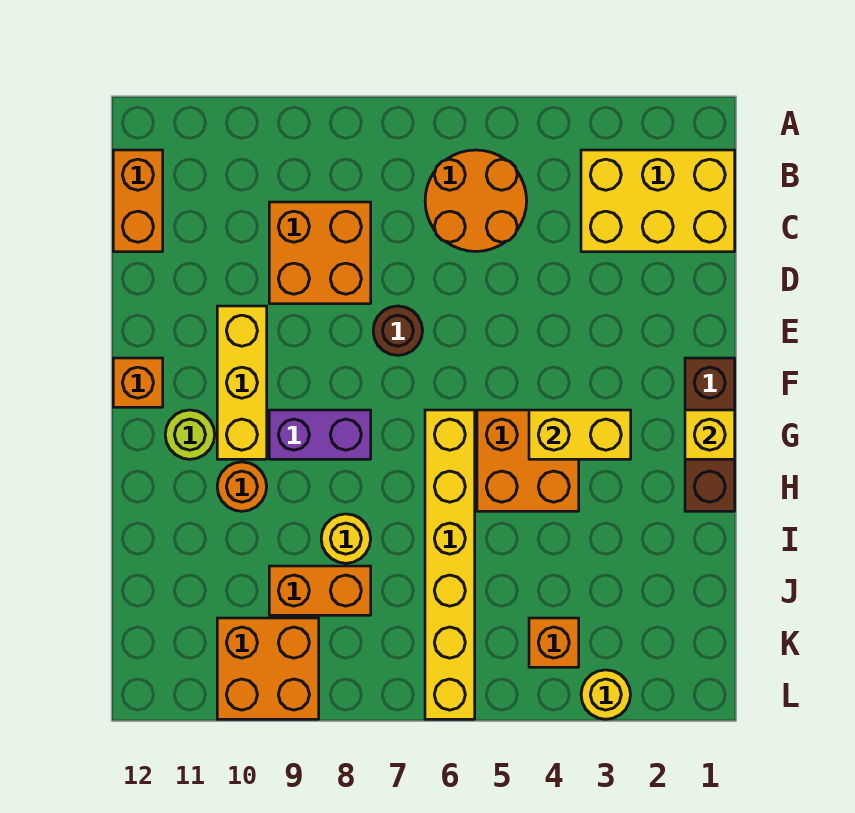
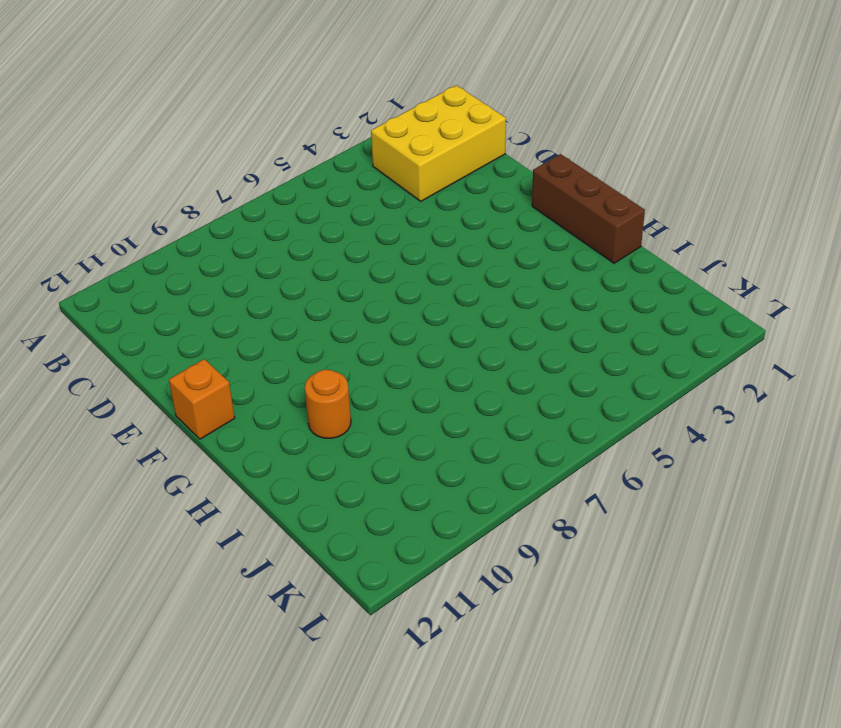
none -> orange 2x2 round brick [425,150,527,251]
none -> orange 1x2 brick [113,150,163,252]
none -> orange 2x2 brick [269,202,371,304]

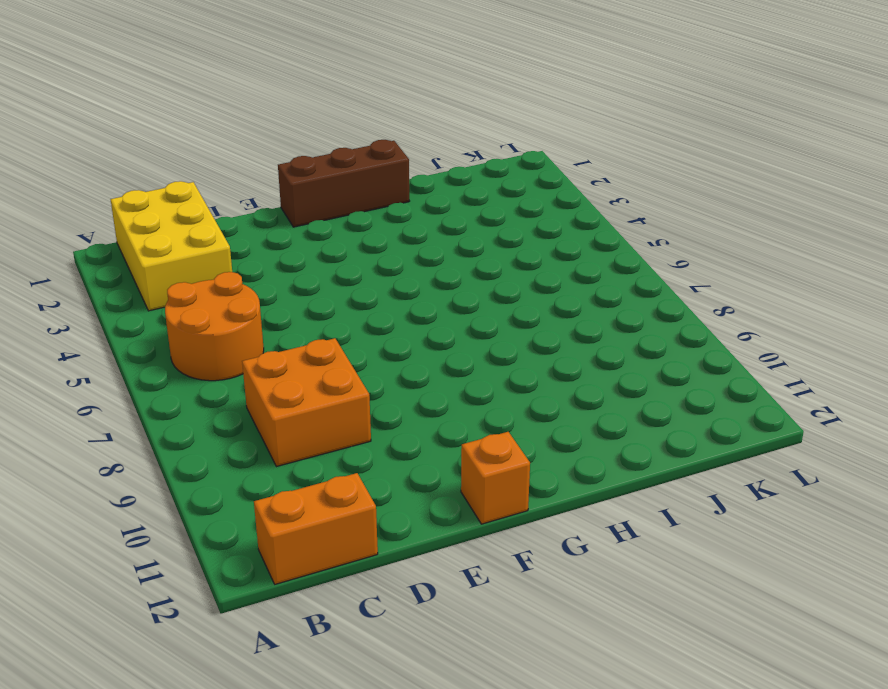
none -> brown 1x1 round brick [373,306,423,355]
none -> yellow 1x3 brick [217,306,267,459]
none -> orange 2x2 brick [477,410,579,511]

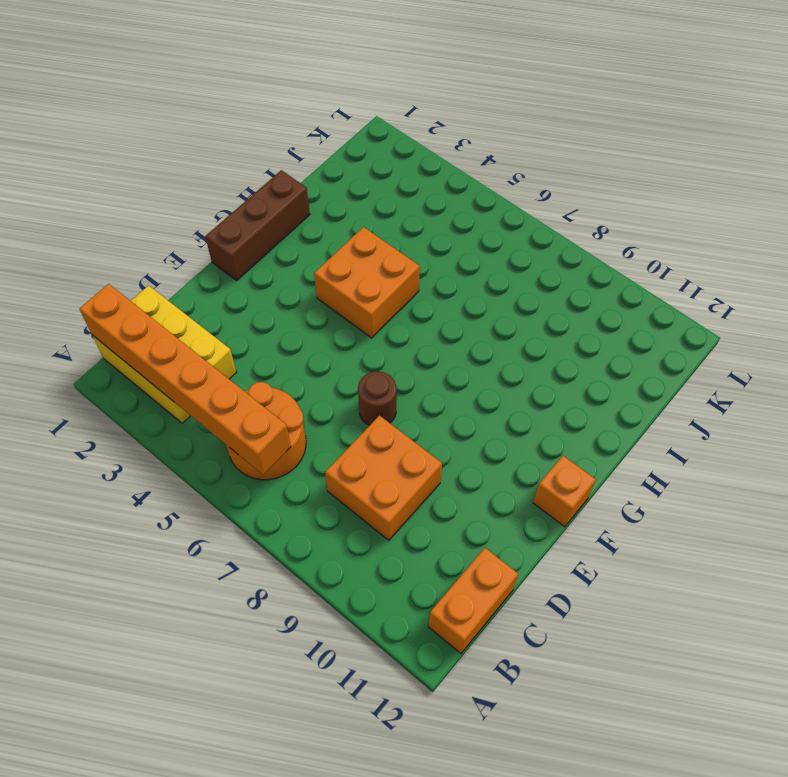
orange 1x6 brick [80,284,291,475] -> none
none -> yellow 1x3 brick [217,306,267,459]
none -> yellow 1x6 brick [425,410,475,719]
none -> purple 1x2 brick [269,410,371,459]

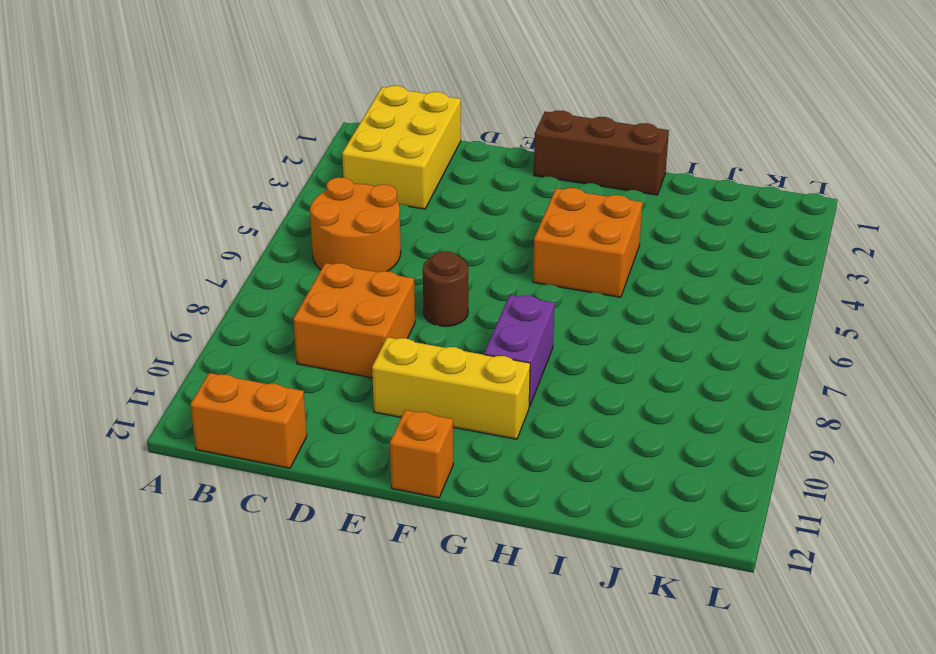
none -> yellow 1x6 brick [425,410,475,719]
none -> lime 1x1 round brick [165,410,215,459]
none -> orange 1x1 round brick [217,462,267,511]

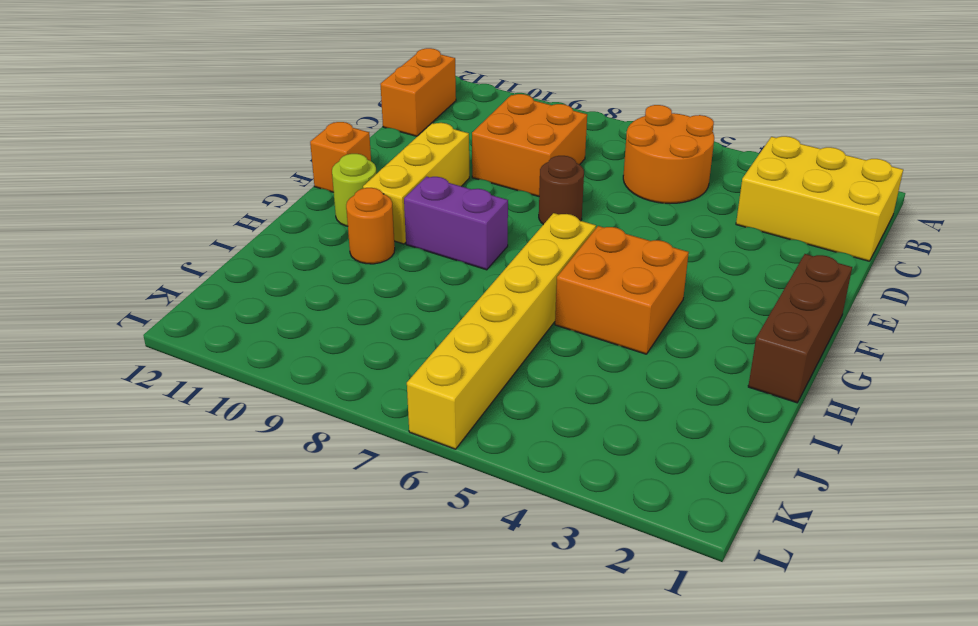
none -> yellow 1x1 round brick [321,514,371,563]
none -> orange 1x2 brick [269,566,371,615]
none -> orange 1x1 brick [529,618,579,667]

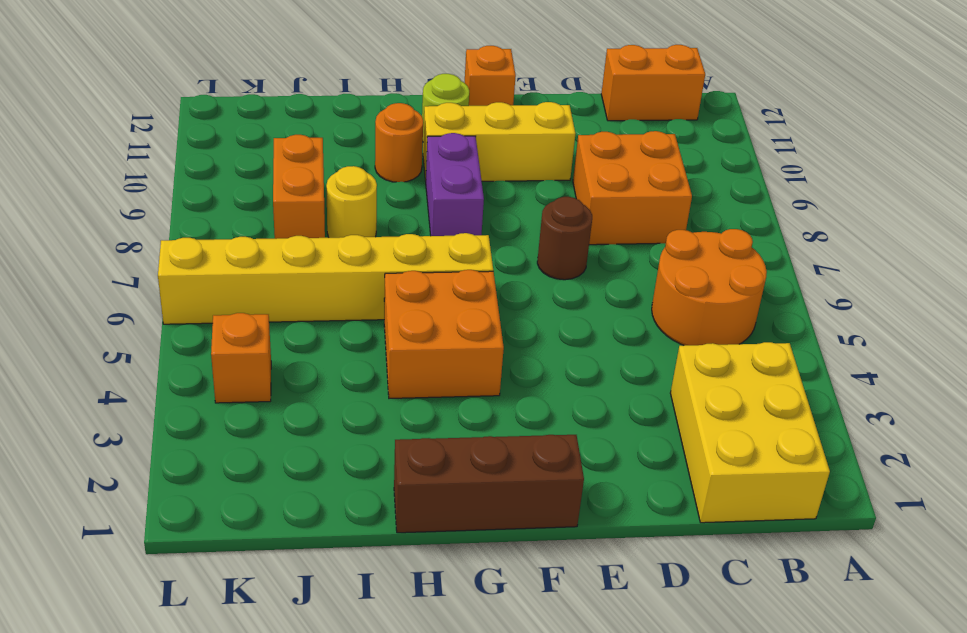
none -> orange 2x2 brick [217,618,319,719]
none -> yellow 1x1 round brick [581,670,631,719]
none -> yellow 1x1 brick [685,410,735,459]

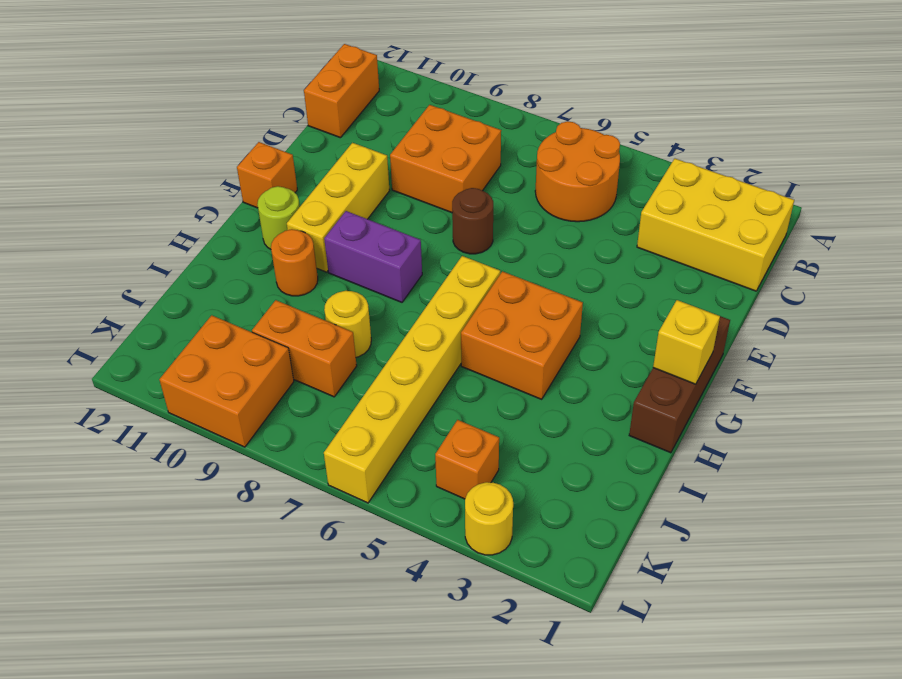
none -> yellow 1x2 brick [529,410,631,459]

